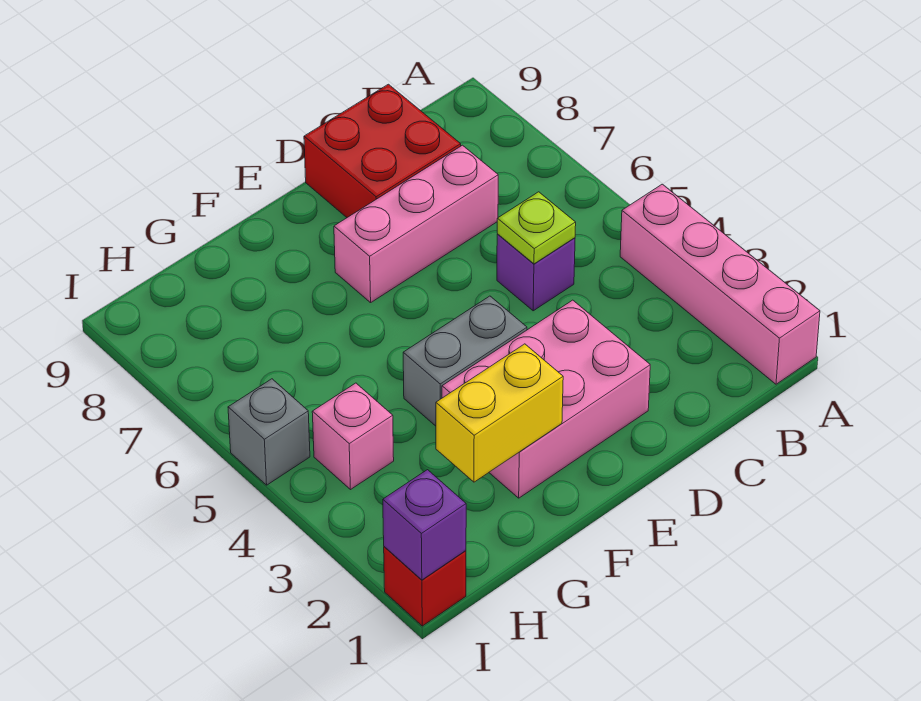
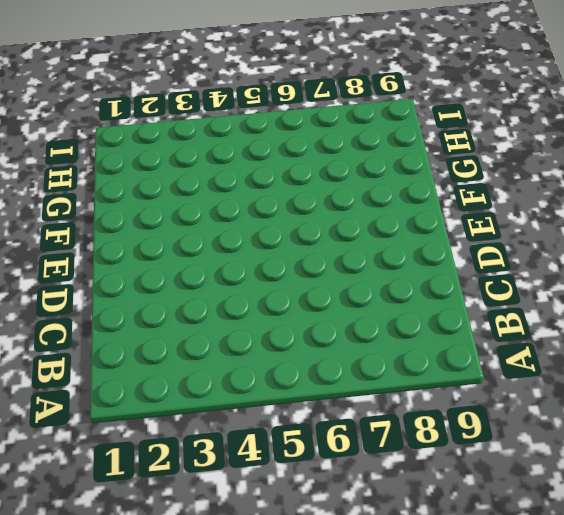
none -> pink 1x4 brick [620,184,820,384]
none -> purple 1x1 brick [497,234,575,311]
none -> pink 1x3 brick [334,145,498,303]

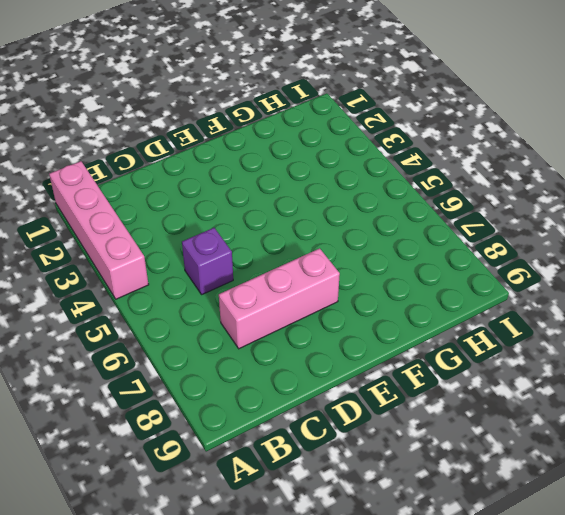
none -> red 2x2 brick [304,84,461,217]
none -> pink 2x3 brick [442,300,650,498]
none -> grey 1x2 brick [403,296,527,426]

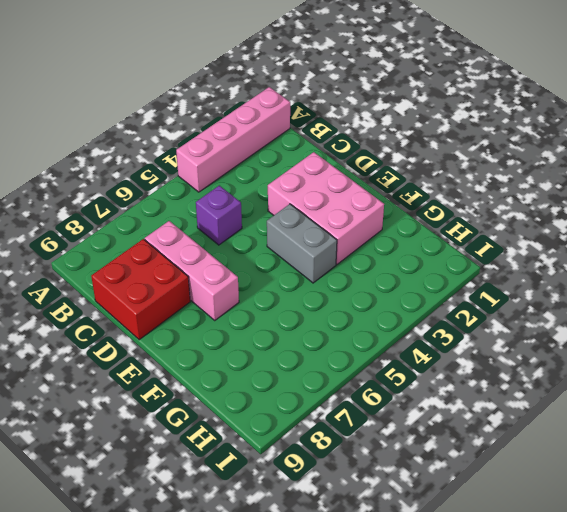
none -> pink 1x1 brick [312,383,394,489]
none -> red 1x1 brick [384,547,466,626]
none -> grey 1x1 brick [228,379,310,485]

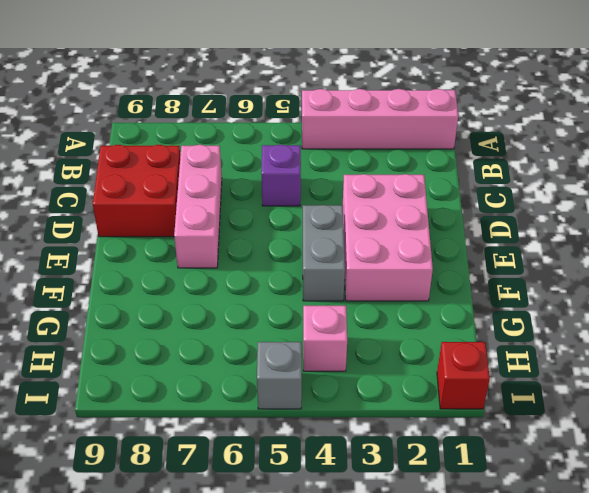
none -> lime 1x1 plate [497,192,576,264]
none -> yellow 1x2 brick [436,344,563,482]
none -> purple 1x1 brick [383,470,466,580]

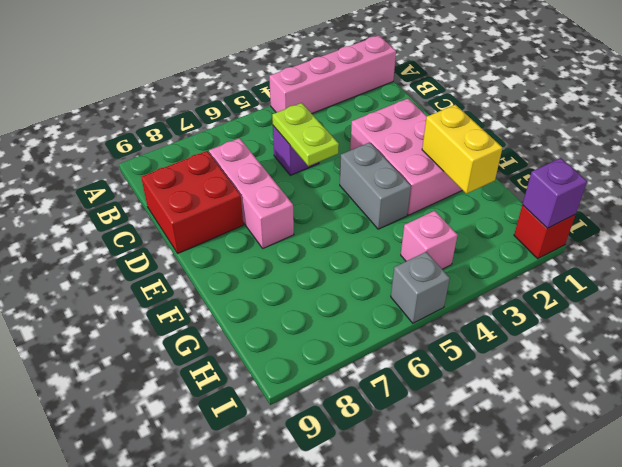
lime 1x2 plate [272,103,339,166] -> lime 1x1 plate [497,192,576,264]

